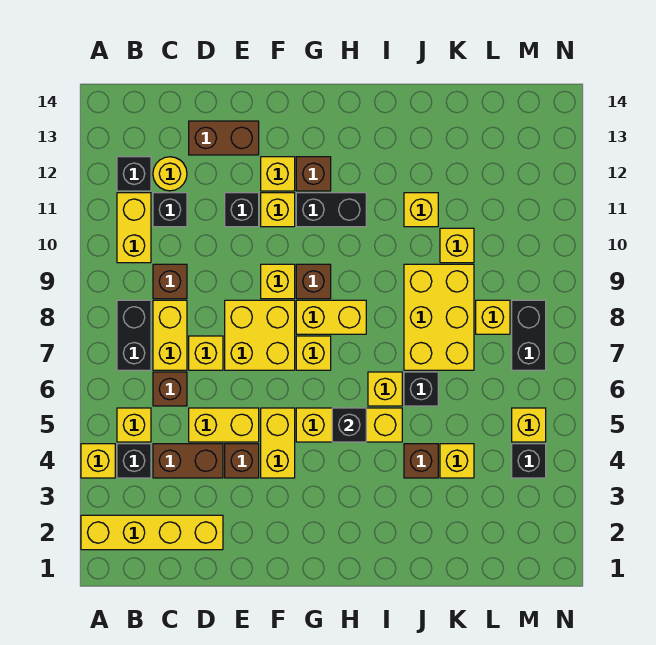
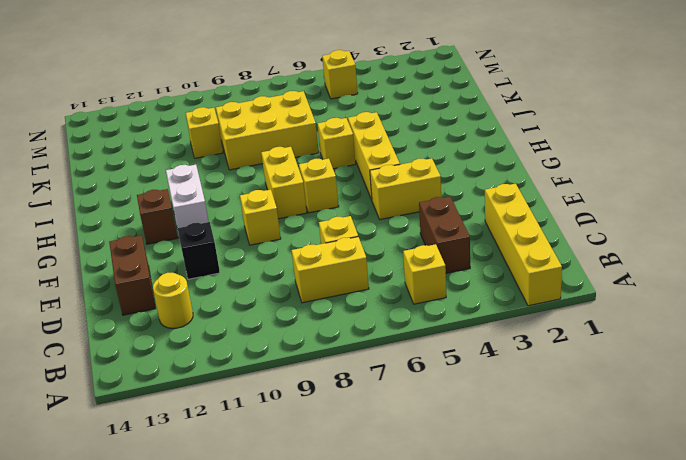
white 1x2 brick [166,165,208,234] -> black 1x2 brick [296,193,366,227]
none -> yellow 1x1 brick [81,444,115,478]
none -> black 1x1 brick [117,444,151,478]
none -> black 1x2 brick [117,300,151,370]
none -> yellow 1x2 brick [117,193,151,263]

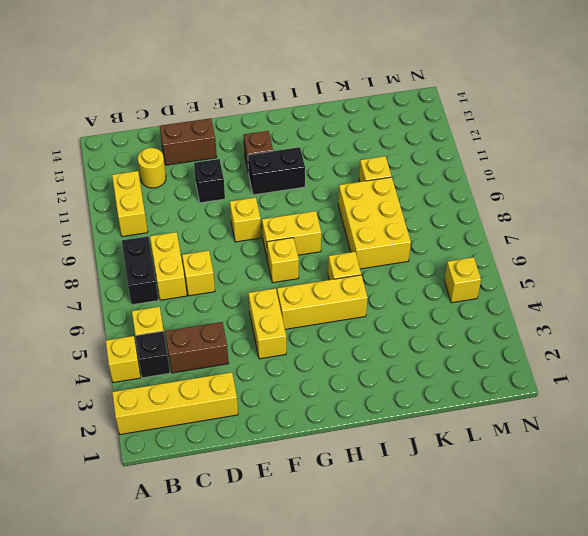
none -> black 1x1 brick [117,157,151,191]
none -> brown 1x1 brick [153,372,187,406]
none -> brown 1x1 brick [153,264,187,299]
none -> black 1x1 brick [153,193,187,227]

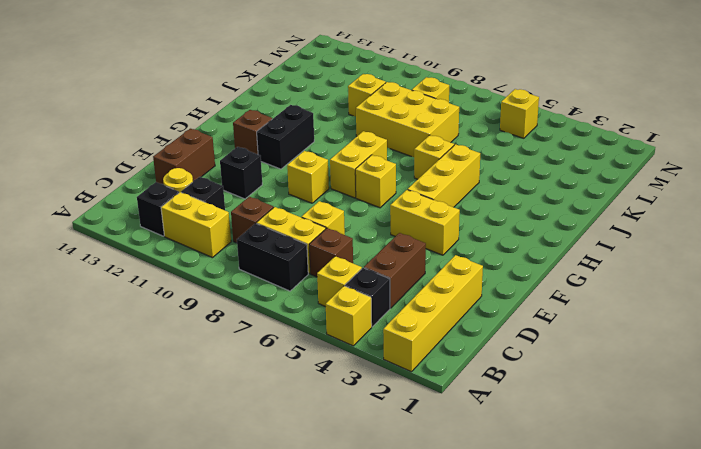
none -> yellow 1x2 brick [189,408,259,442]
none -> brown 1x1 brick [225,444,259,478]
none -> yellow 2x2 brick [225,300,295,370]
none -> yellow 1x1 brick [261,193,295,227]

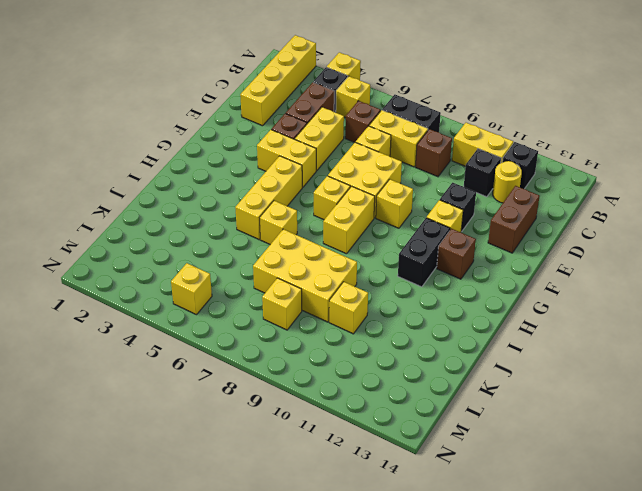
none -> yellow 1x1 brick [261,157,295,191]
none -> brown 1x1 brick [296,264,331,299]
none -> brown 1x1 brick [404,444,438,478]
none -> black 1x1 brick [404,372,438,406]

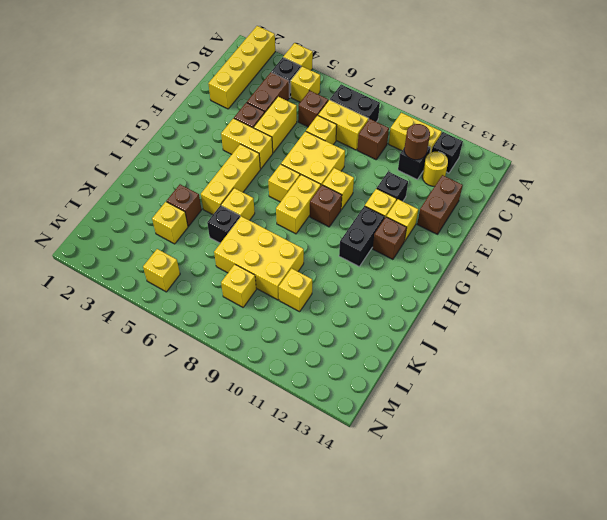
brown 1x1 round brick [404,124,430,160] -> none
none -> yellow 1x1 brick [404,193,438,227]
none -> black 1x1 brick [512,444,546,478]
none -> black 1x2 brick [512,300,546,370]
none -> black 1x1 brick [332,408,366,442]

